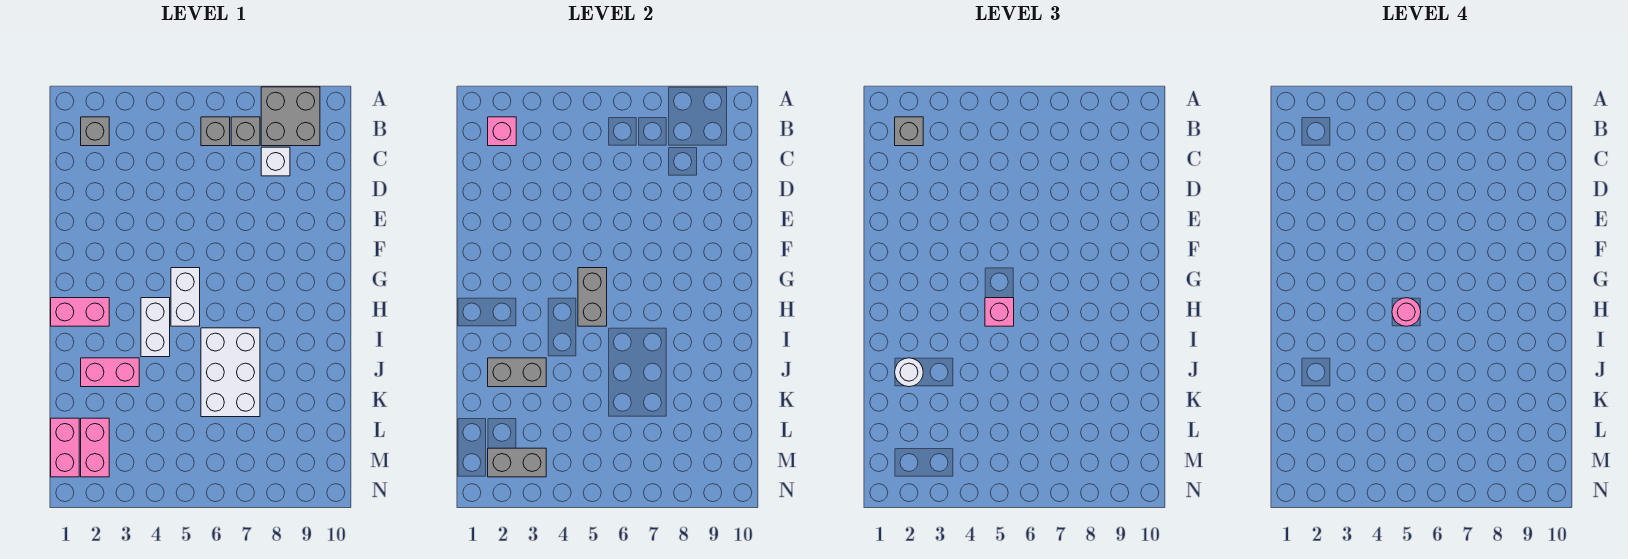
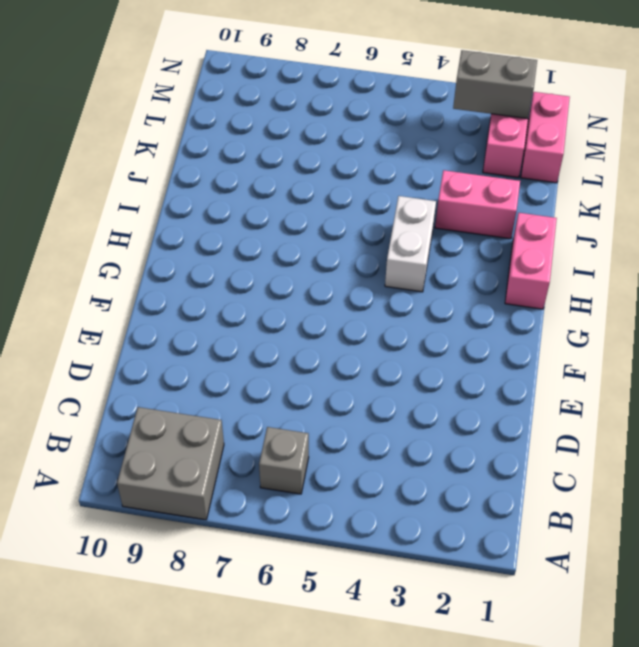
pink 1x2 brick [505,213,557,309] -> pink 1x2 brick turned to [51,298,109,326]
none -> grey 1x1 brick [81,117,109,146]
none -> grey 1x1 brick [231,117,260,146]
none -> white 1x1 brick [261,147,290,176]

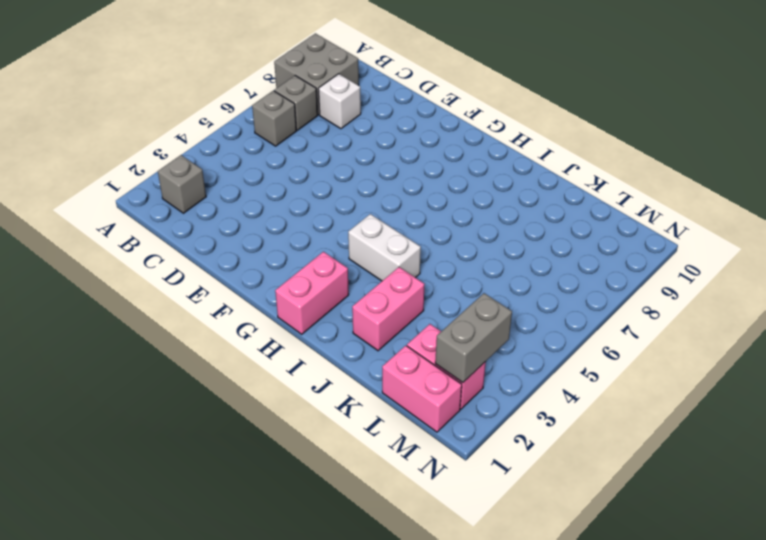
none -> white 1x2 brick [171,268,200,326]
none -> white 2x3 brick [201,328,260,417]
none -> pink 1x1 brick [488,117,516,146]

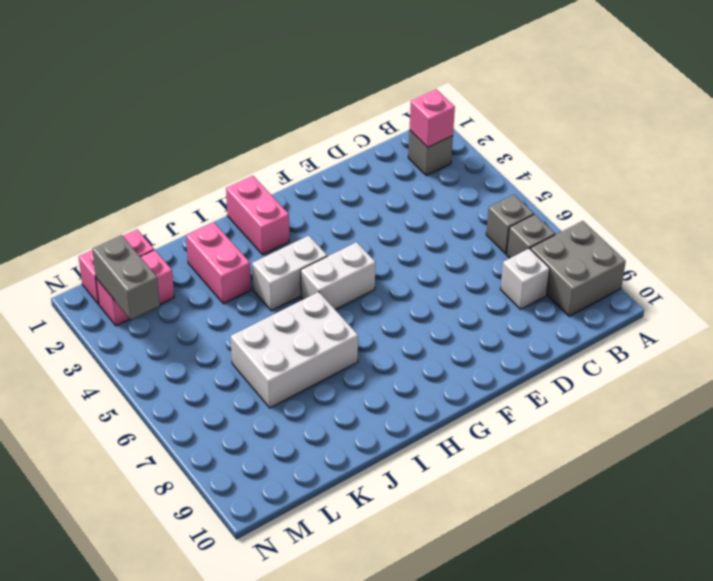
none -> grey 1x2 brick [578,268,607,326]
none -> grey 1x2 brick [488,358,546,387]
none -> grey 1x1 brick [895,117,923,146]

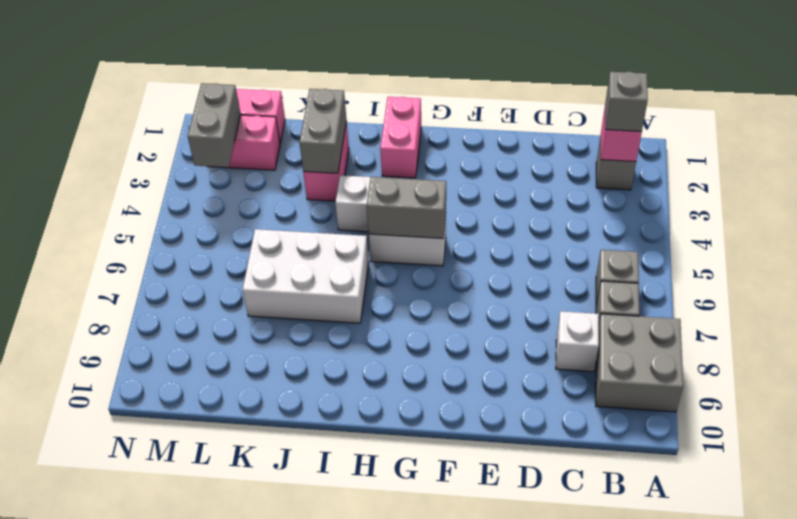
none -> pink 1x1 brick [985,298,1014,326]
none -> white 1x1 round brick [895,358,923,387]
none -> pink 1x1 round brick [1392,298,1421,326]

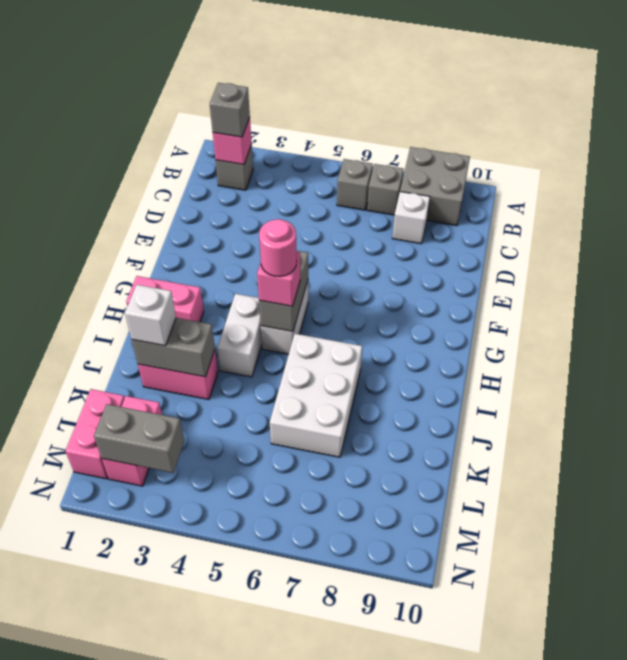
white 1x1 brick [125,285,176,346] -> white 1x1 round brick [895,358,923,387]

